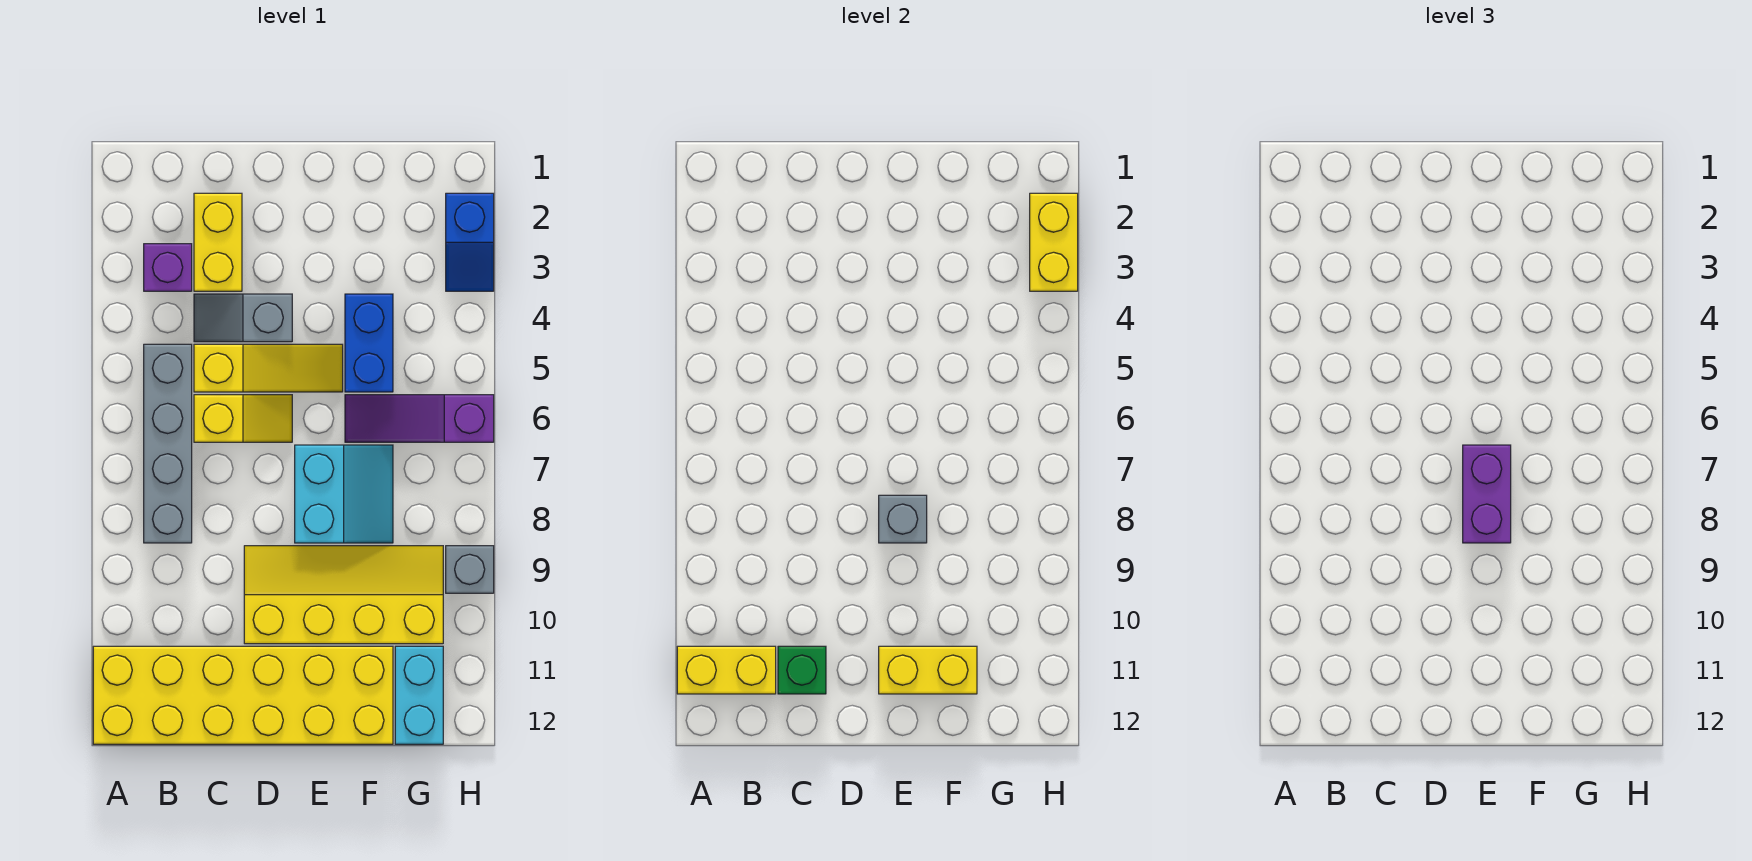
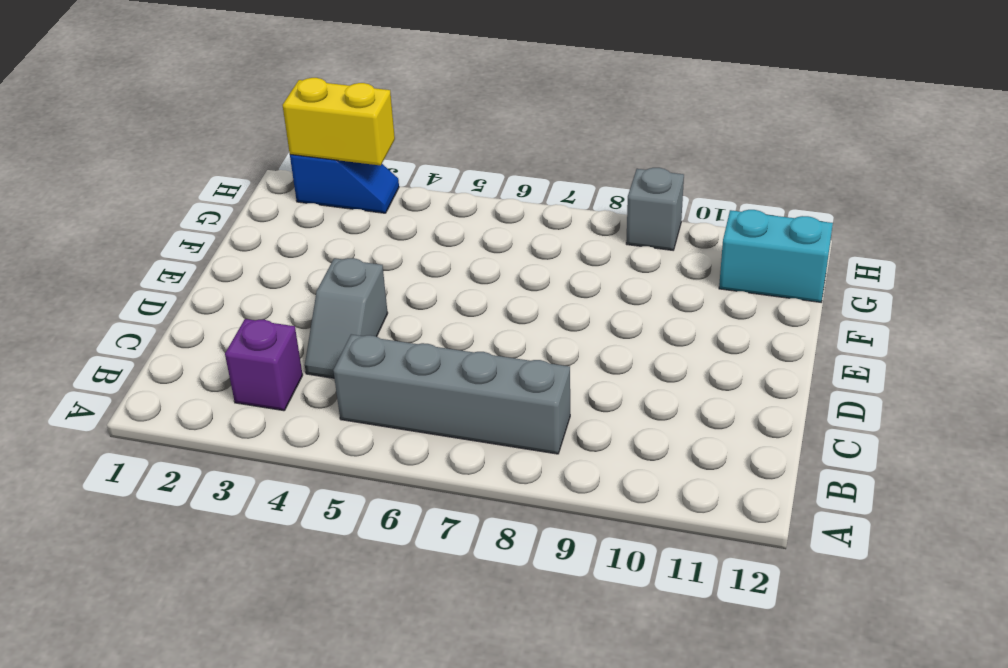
none -> yellow 2x6 brick [93,646,393,744]
none -> yellow 1x2 brick [194,193,242,291]
none -> yellow 1x3 slope [194,344,343,392]

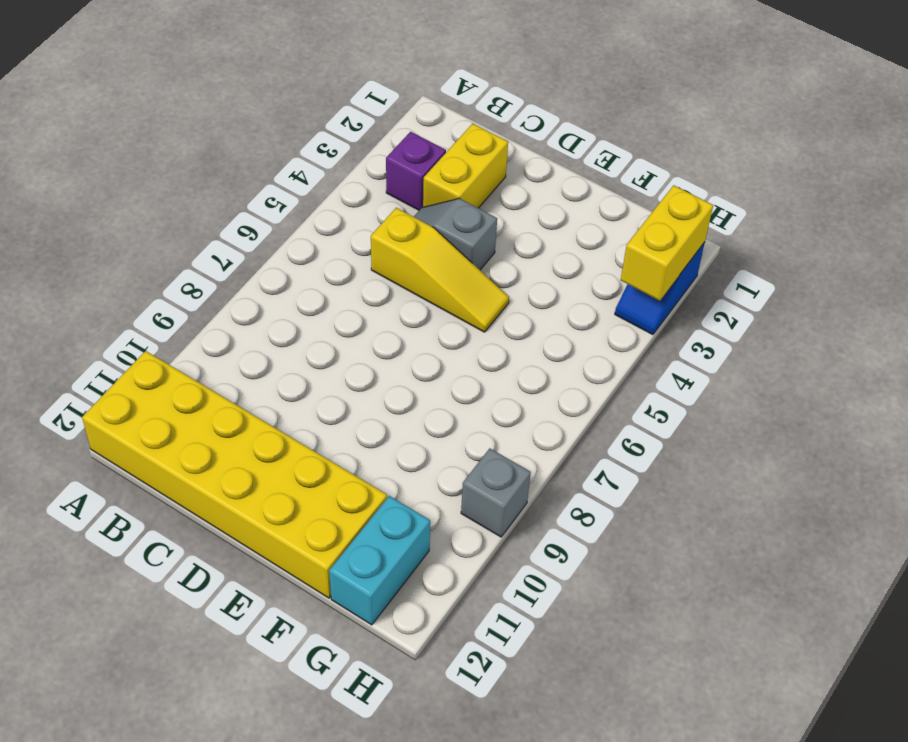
none -> grey 1x4 brick [144,344,192,543]
none -> yellow 1x2 slope [194,395,292,442]
none -> yellow 2x4 slope [244,546,443,644]

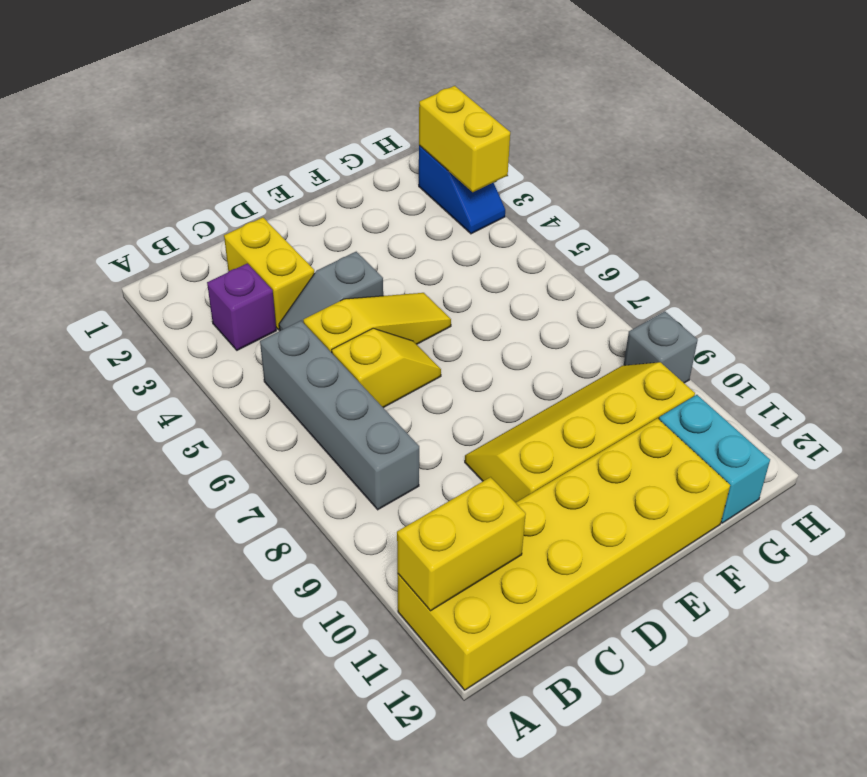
none -> cyan 2x2 slope [295,445,393,543]
none -> blue 1x2 brick [345,294,393,392]
none -> purple 1x3 slope [345,395,494,442]

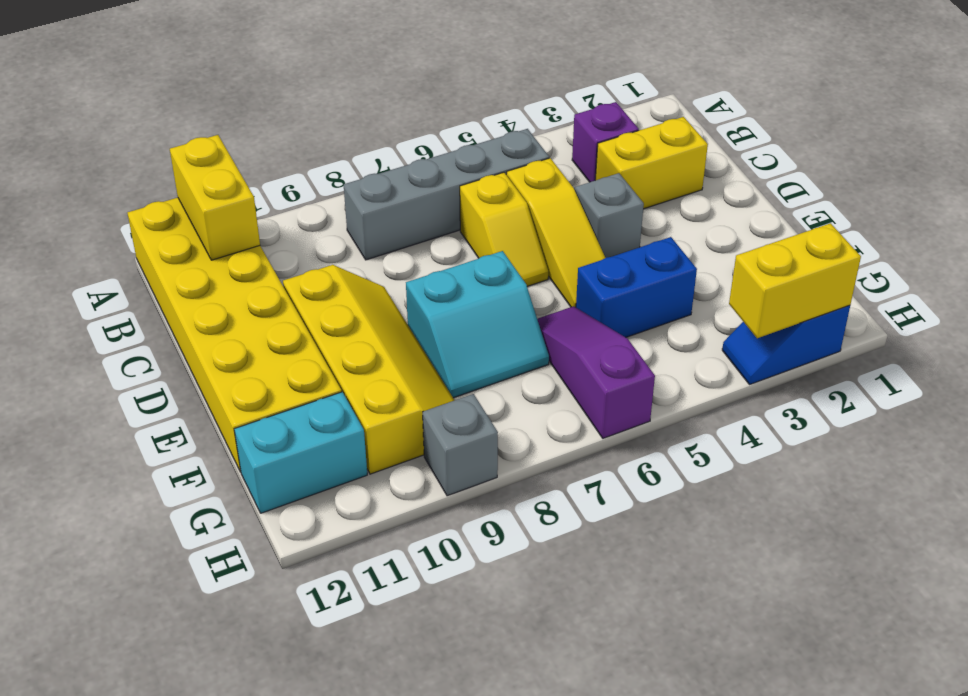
none -> green 1x1 brick [778,646,826,694]
none -> grey 1x1 brick [879,495,927,543]
none -> yellow 1x2 brick [879,646,977,694]

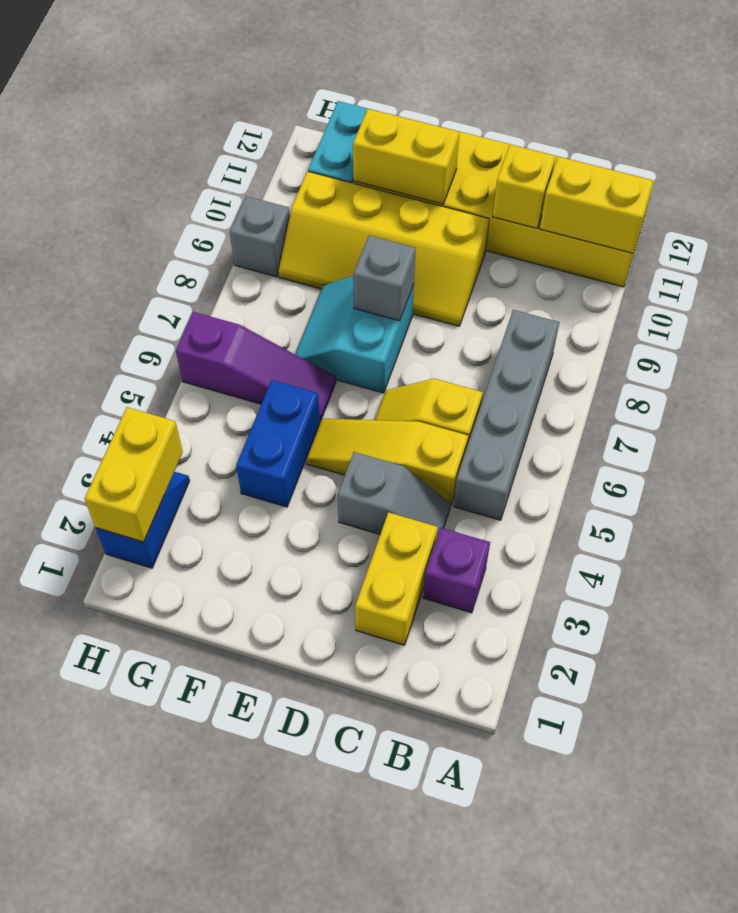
yellow 1x1 brick [493,145,556,228] -> green 1x1 brick [778,646,826,694]
none -> purple 1x2 brick [1463,445,1511,543]

